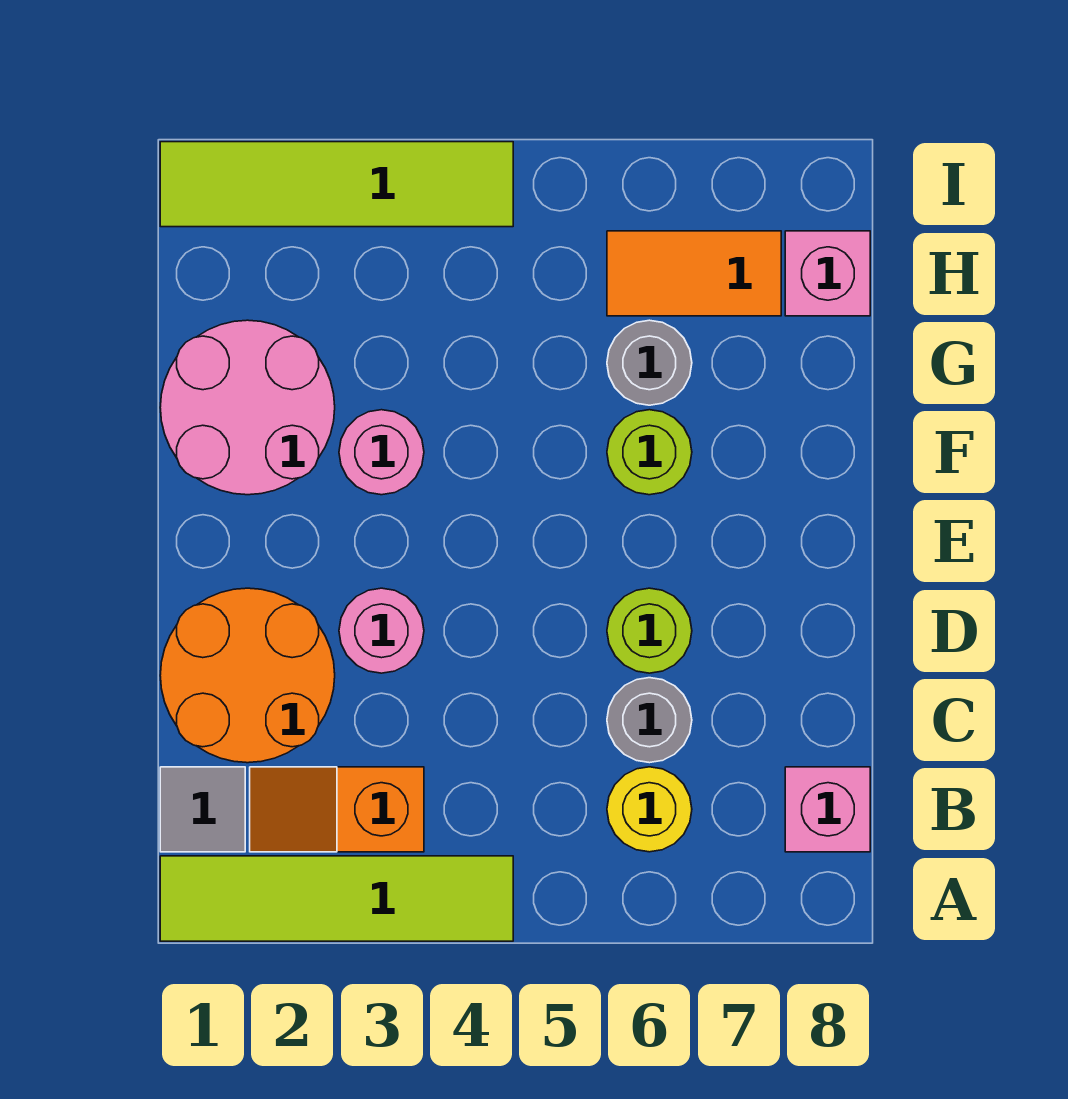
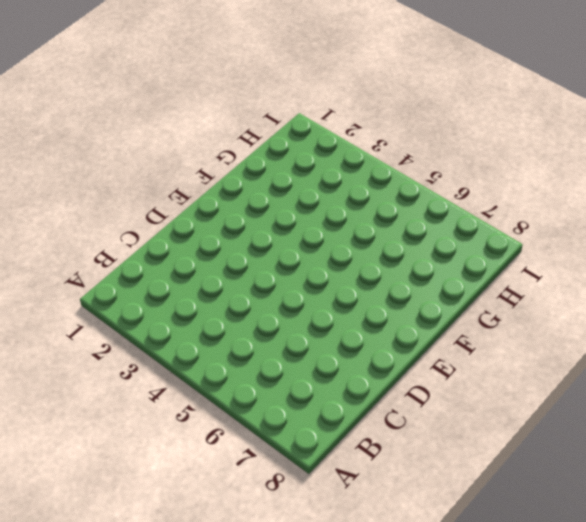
none -> lime 1x4 tile [160,856,513,941]
none -> grey 1x1 tile [160,767,245,852]
none -> orange 1x2 slope [250,767,424,852]

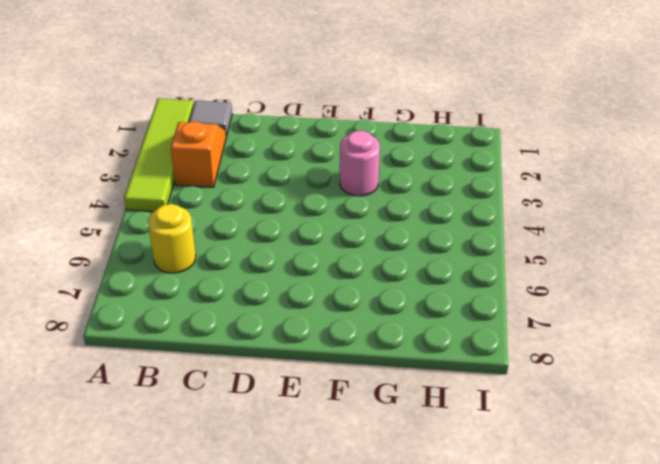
none -> pink 1x1 brick [785,767,870,852]
none -> orange 2x2 round brick [160,588,335,763]
none -> grey 1x1 round brick [607,678,692,763]

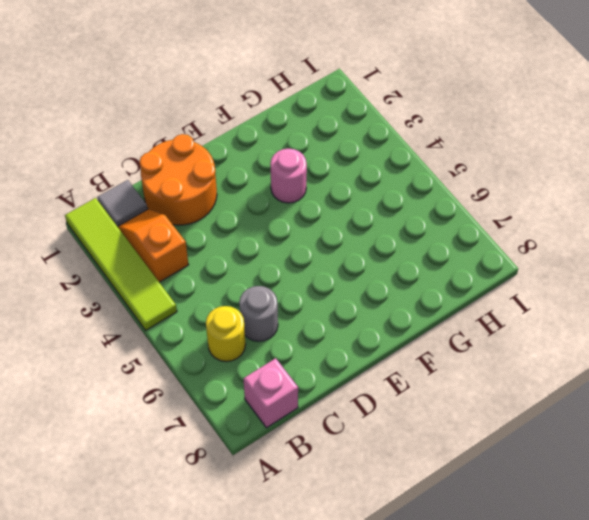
none -> pink 1x1 round brick [339,588,424,673]
none -> lime 1x1 round brick [607,588,692,673]
none -> pink 2x2 round brick [160,320,335,495]

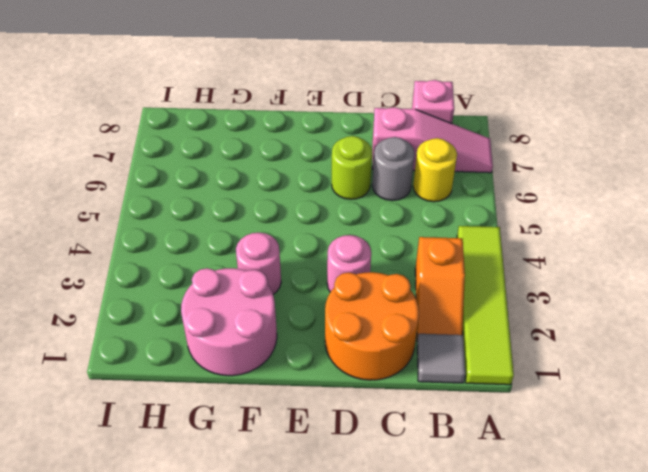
pink 1x3 slope [372,107,493,173] -> none
none -> lime 1x1 round brick [607,410,692,495]
none -> grey 1x1 round brick [607,320,692,405]
none -> orange 1x2 tile [607,231,781,316]

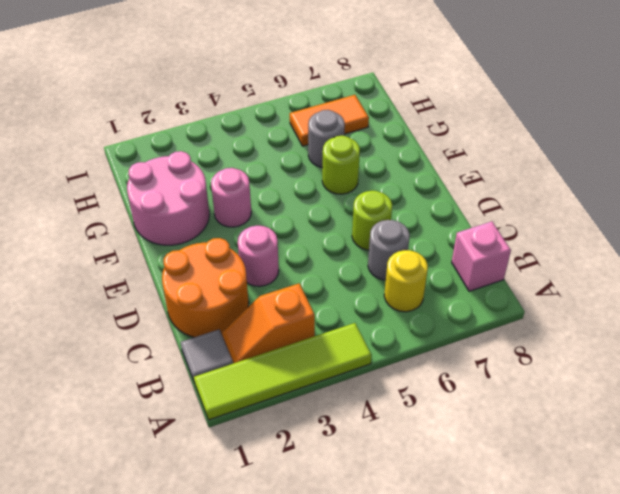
none -> pink 1x1 brick [785,231,870,316]
none -> lime 1x4 tile [160,142,513,227]

